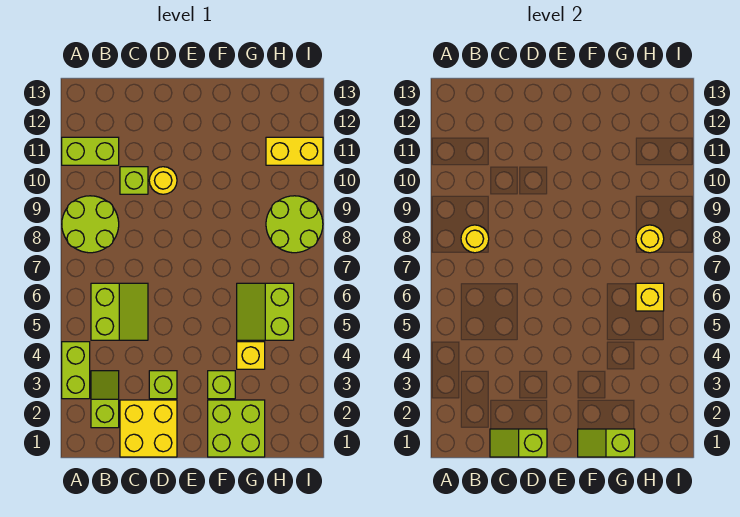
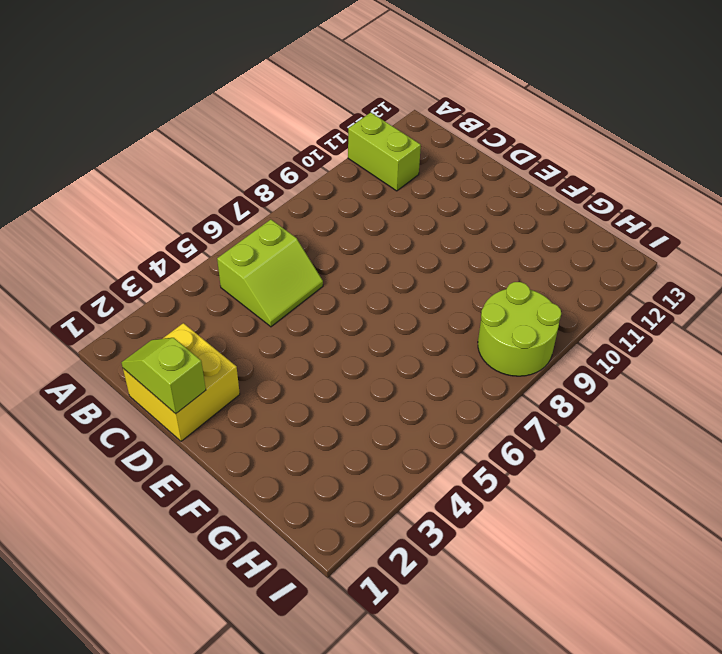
none -> lime 1x2 brick [62,342,90,399]
none -> lime 2x2 round brick [62,196,119,253]
none -> lime 1x2 slope [91,371,119,428]

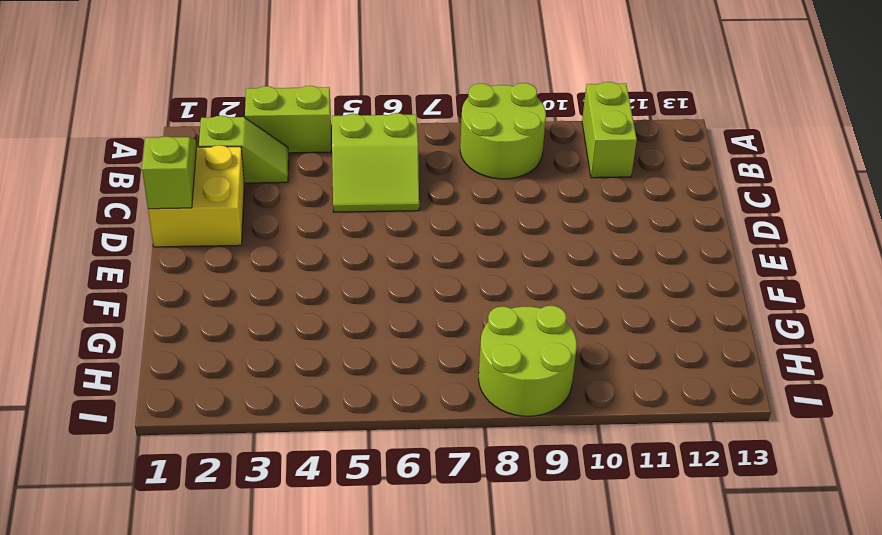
none -> lime 1x1 brick [120,167,148,194]
none -> lime 1x1 brick [149,371,177,399]
none -> yellow 1x1 round brick [149,167,177,194]

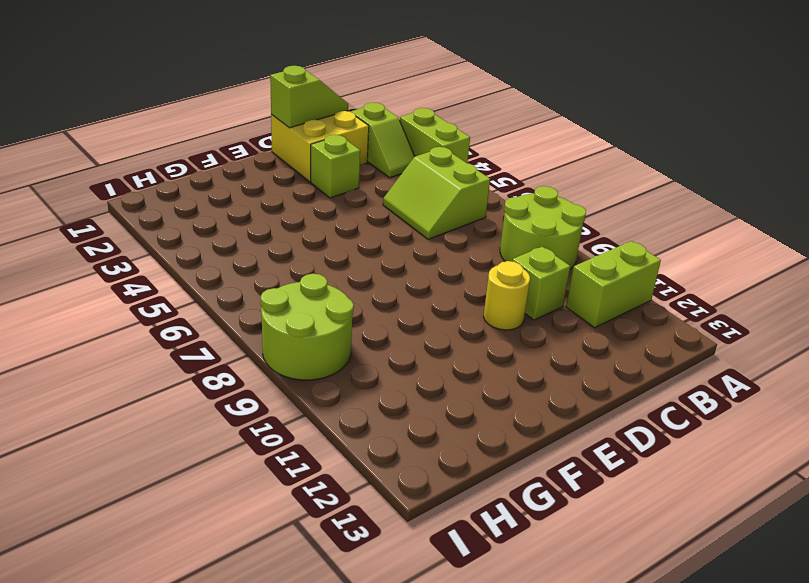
none -> lime 2x2 brick [208,400,265,457]
none -> lime 1x1 brick [208,371,235,399]
none -> yellow 1x1 brick [237,342,265,369]

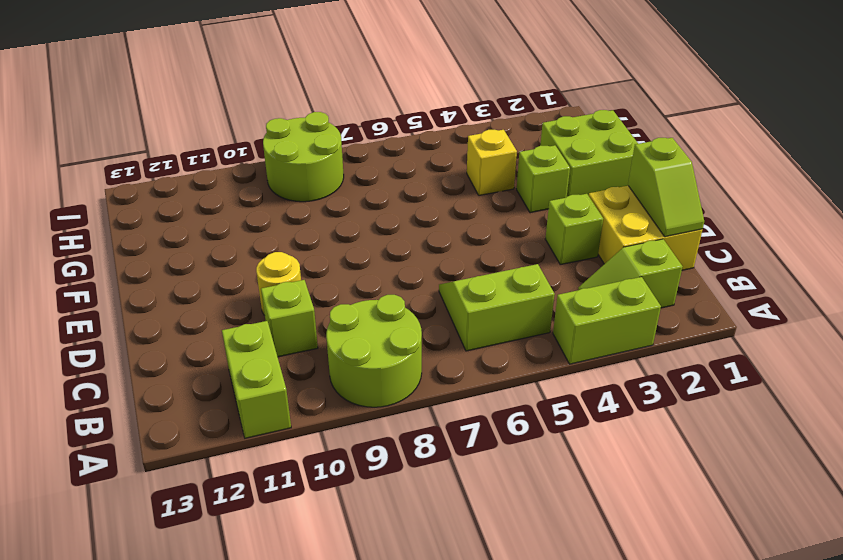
none -> lime 2x2 slope [237,283,294,340]
none -> yellow 1x2 brick [266,137,323,165]
none -> yellow 1x1 round brick [461,225,489,253]

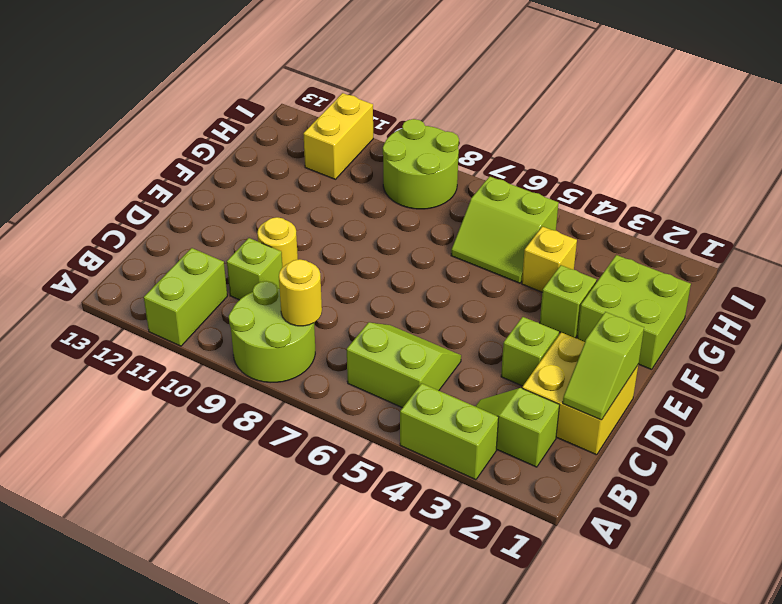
none -> lime 1x2 slope [578,429,635,457]
none -> yellow 1x1 brick [636,283,664,311]
none -> yellow 1x1 round brick [636,225,664,253]

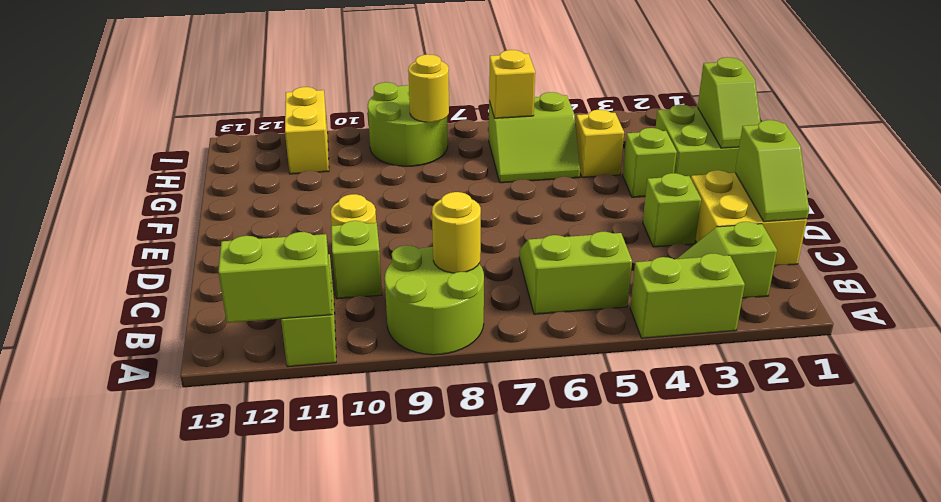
lime 1x2 brick [218,232,332,323] -> none

